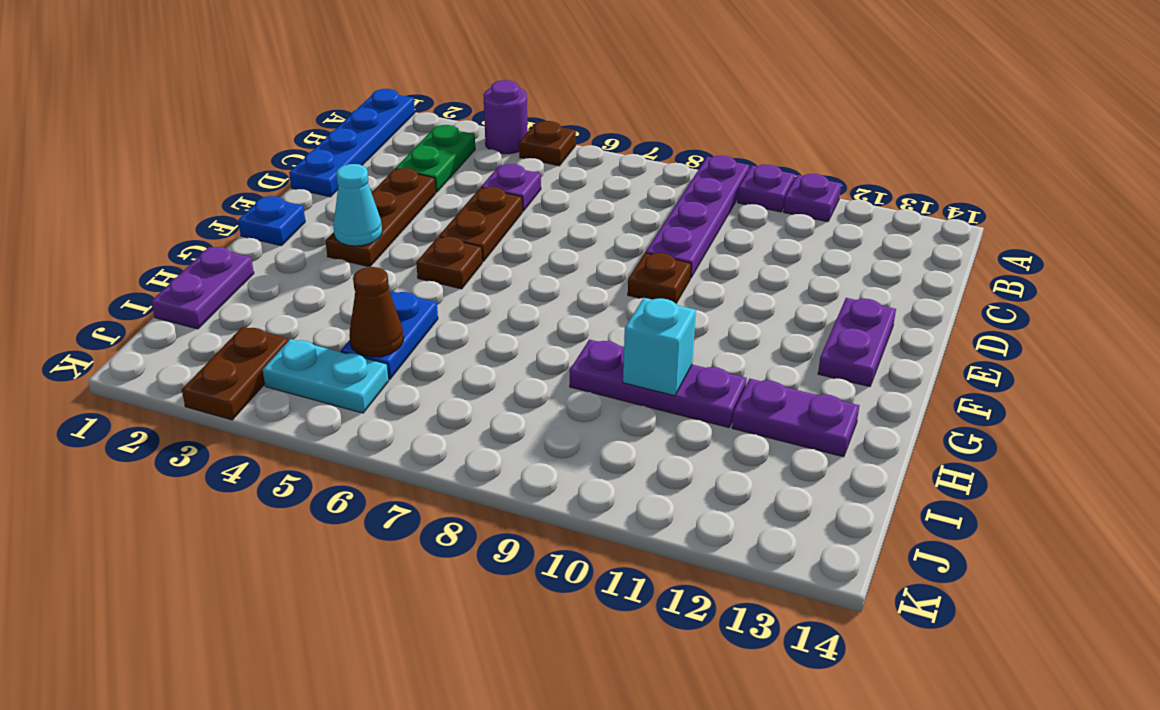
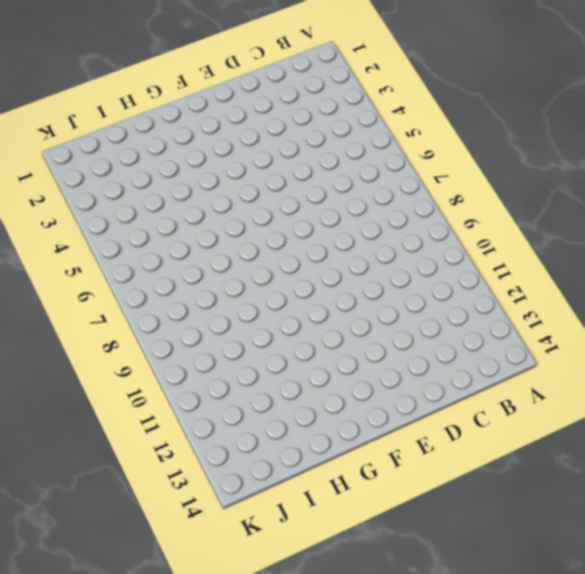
none -> blue 1x4 plate [289,89,415,197]
none -> purple 1x1 round brick [484,80,527,154]
none -> brown 1x1 plate [519,121,576,166]

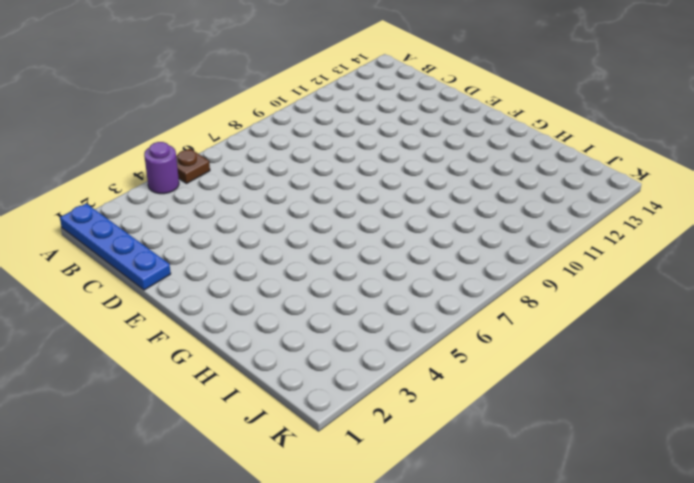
none -> purple 1x4 plate [646,155,749,278]
none -> purple 1x1 plate [738,165,795,212]
none -> purple 1x1 plate [784,174,841,222]

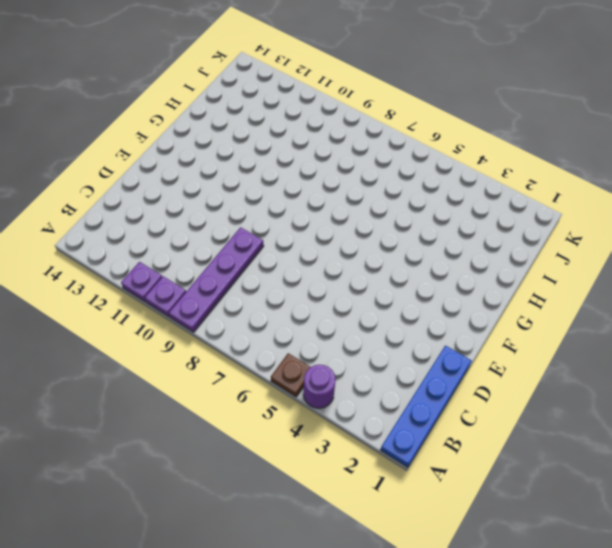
none -> green 1x2 plate [395,125,475,192]
none -> purple 1x1 plate [481,164,541,211]
none -> brown 1x3 plate [326,168,436,267]

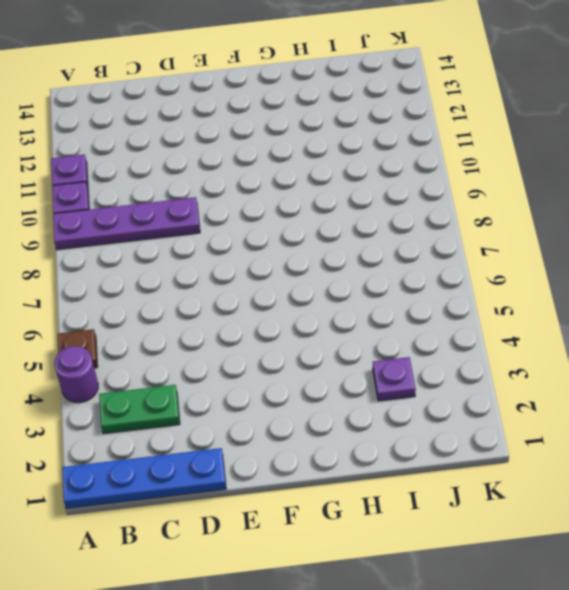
purple 1x1 plate [373,357,416,401] -> purple 1x1 plate moved to [481,164,541,211]
none -> brown 1x3 plate [326,168,436,267]
none -> brown 1x2 plate [439,187,522,262]
none -> brown 1x1 plate [628,253,691,303]

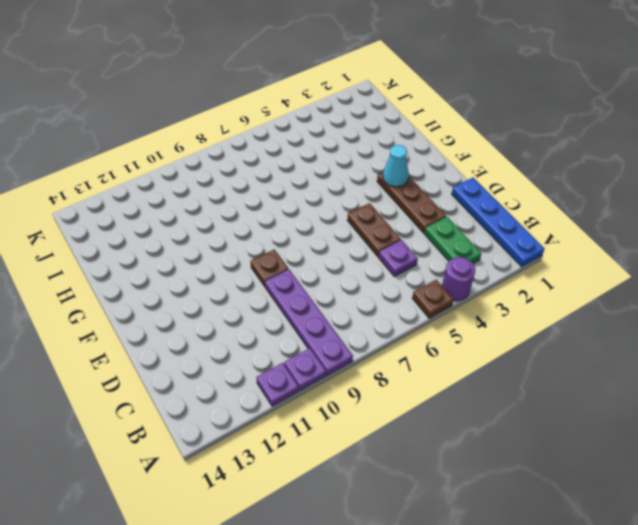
none -> purple 1x2 plate [818,298,896,387]
none -> blue 1x1 plate [238,196,305,246]
none -> brown 1x1 plate [416,237,482,289]

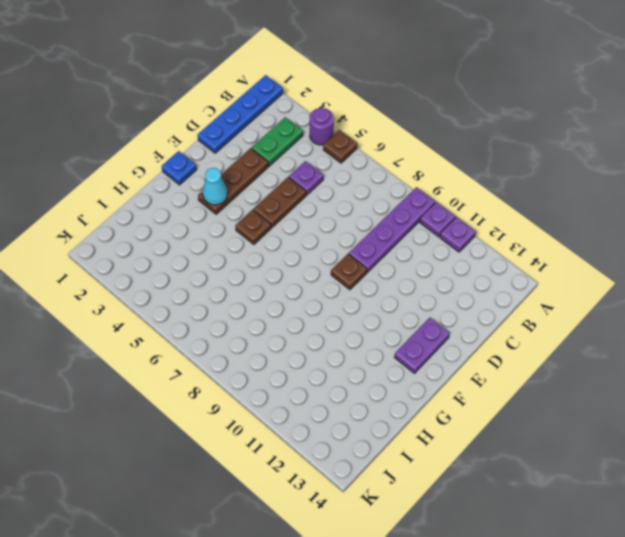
none -> purple 1x2 plate [151,247,254,329]
none -> blue 1x2 plate [341,291,438,379]
none -> purple 1x3 plate [570,340,747,428]

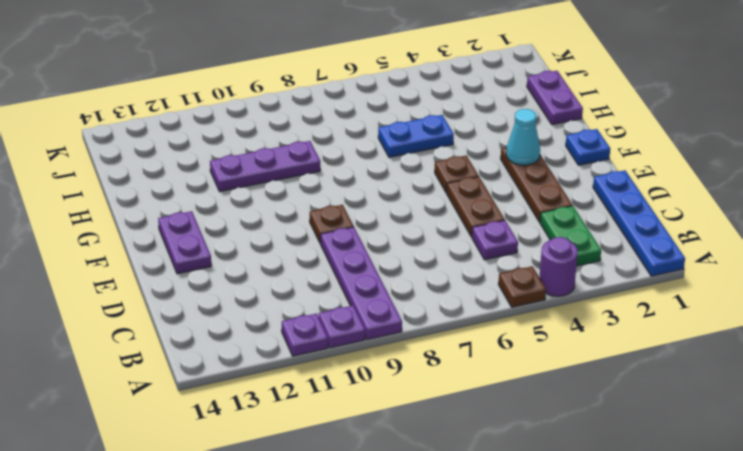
blue 1x2 plate [378,115,454,157] -> blue 1x2 plate turned to [341,291,438,379]
none -> purple 1x2 plate [732,379,860,457]
none -> brown 1x2 plate [182,327,288,420]
none -> cyan 1x2 plate [263,339,389,413]

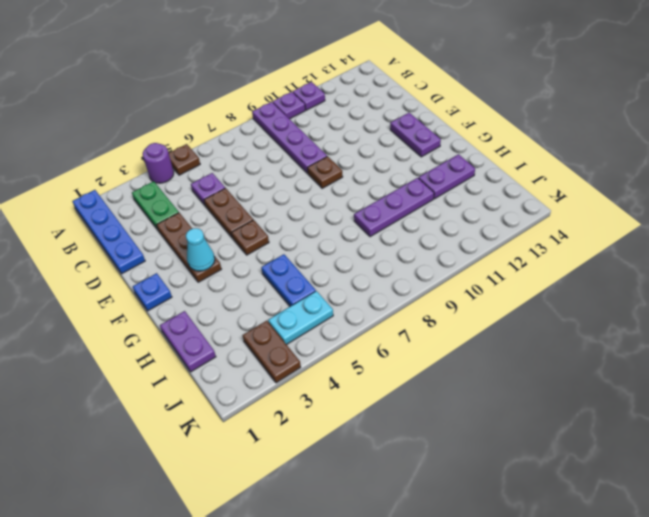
none -> cyan 1x1 brick [623,298,696,396]
none -> brown 1x1 cone [349,267,403,357]

